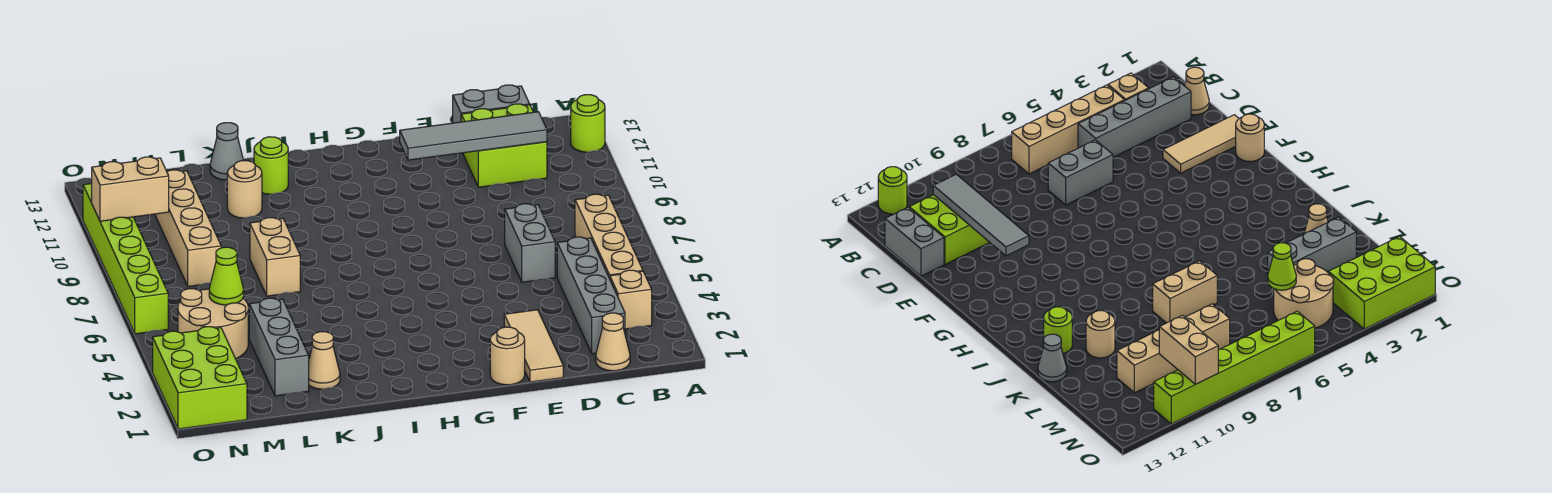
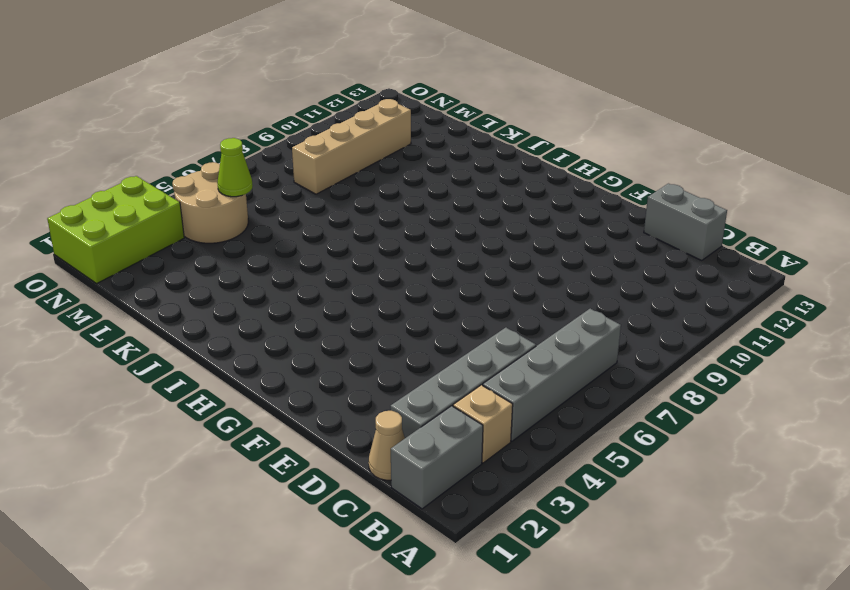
grey 1x2 brick [391,406,483,509] -> grey 1x2 brick moved to [505,204,555,282]
grey 1x4 brick [483,309,621,441] -> tan 1x4 brick [575,194,643,279]
none -> lime 1x1 round brick [571,95,605,152]
none -> lime 2x2 brick [461,104,547,187]
none -> tan 1x3 tile [504,310,563,382]

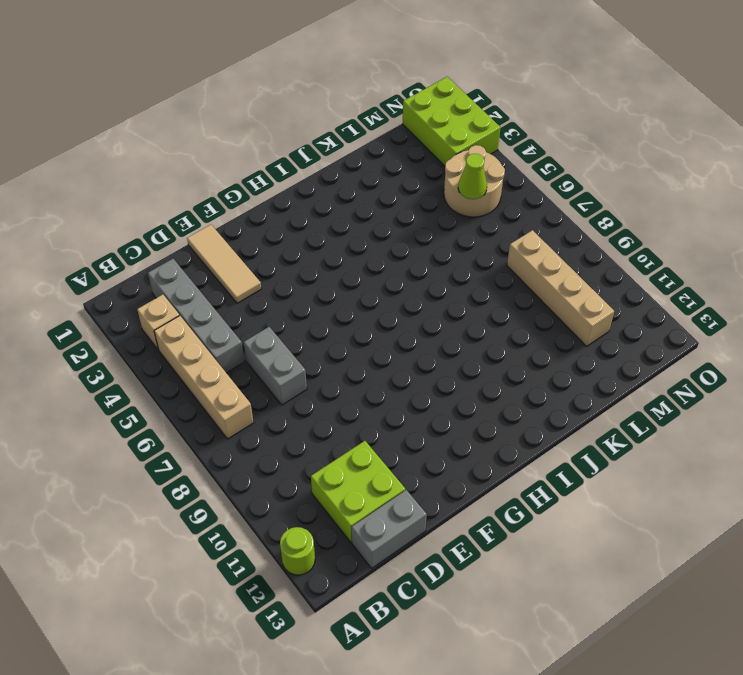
none -> tan 1x1 cone [596,313,630,371]
none -> tan 1x1 round brick [490,327,525,385]
none -> lime 1x1 round brick [254,137,288,194]

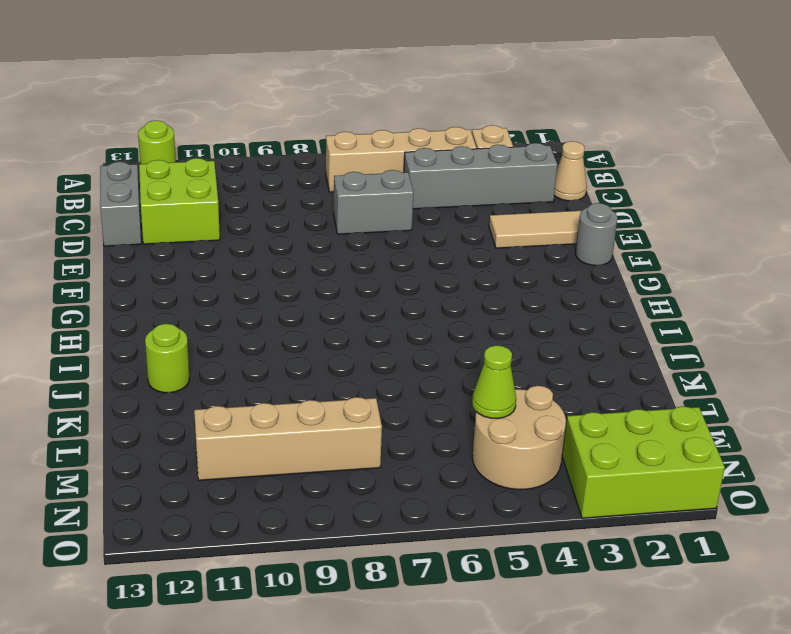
grey 1x1 round brick [576,203,617,265] -> tan 1x1 round brick [490,327,525,385]
none -> tan 1x1 cone [309,332,340,389]
none -> tan 1x2 brick [250,218,300,296]
none -> tan 1x1 round brick [227,161,262,218]

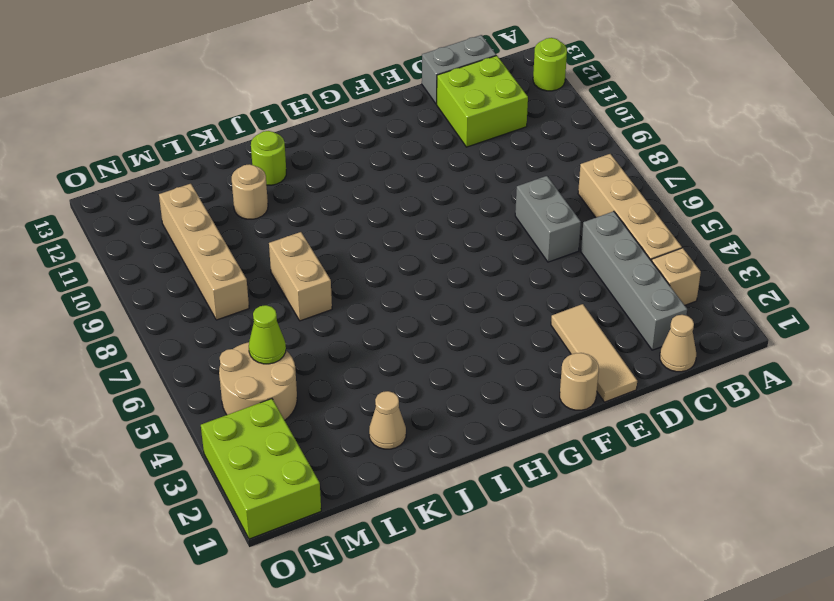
none -> grey 1x1 cone [210,123,244,180]
none -> grey 1x3 brick [249,298,309,396]
none -> lime 1x6 brick [83,184,168,334]

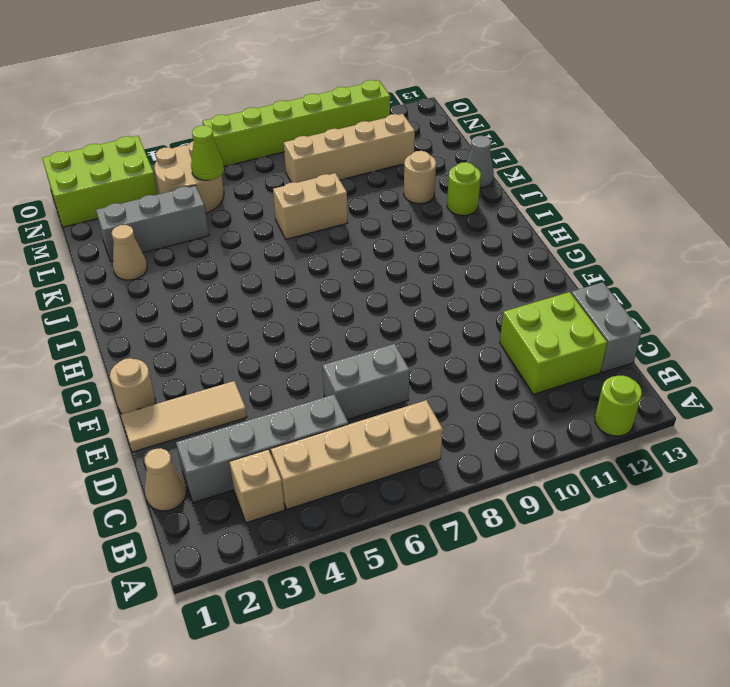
none -> grey 1x4 tile [400,112,547,160]
none -> tan 1x2 brick [92,157,169,221]

